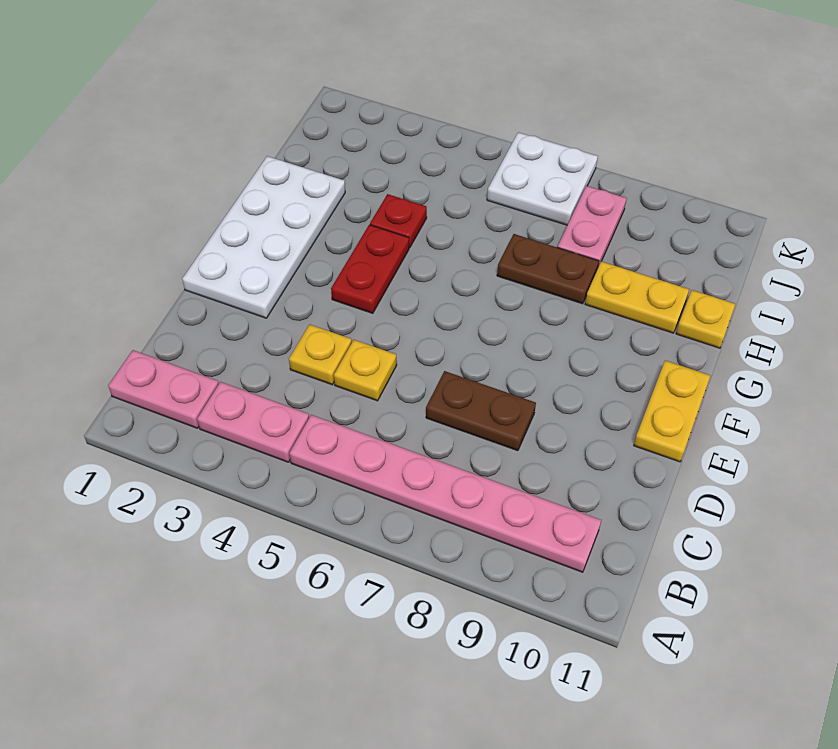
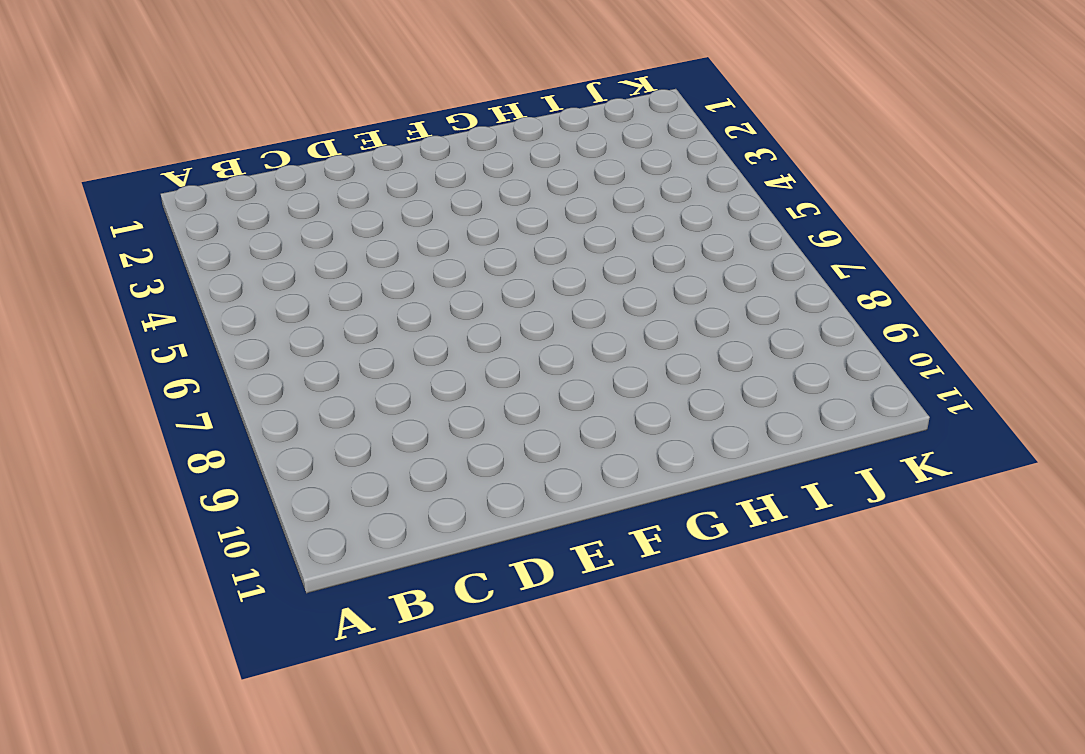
none -> pink 1x2 plate [108,350,219,428]
none -> pink 1x2 plate [197,382,309,462]
none -> pink 1x6 plate [290,415,601,572]

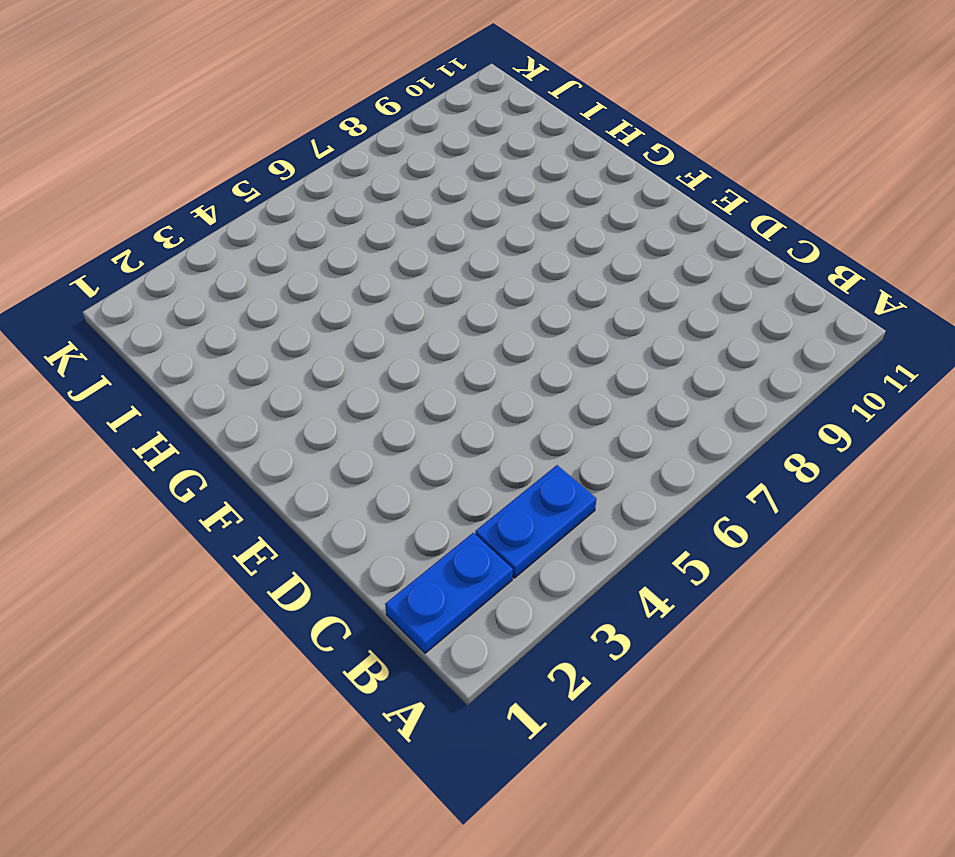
blue 1x2 plate [385,533,513,653] -> pink 1x2 plate [108,350,219,428]
blue 1x2 plate [475,465,597,578] -> pink 1x2 plate [197,382,309,462]
none -> pink 1x6 plate [290,415,601,572]
none -> yellow 1x1 plate [289,324,352,385]
none -> yellow 1x1 plate [334,340,397,401]

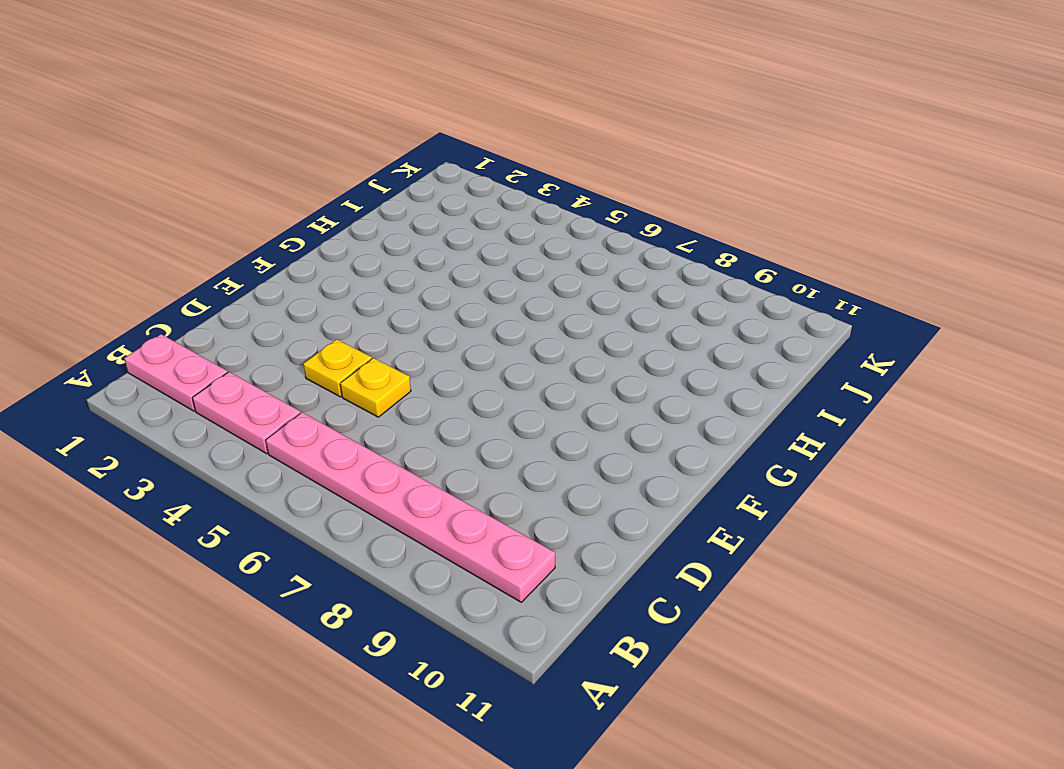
none -> brown 1x2 plate [426,371,536,451]
none -> white 2x4 plate [182,156,345,318]
none -> yellow 1x2 plate [634,361,710,462]

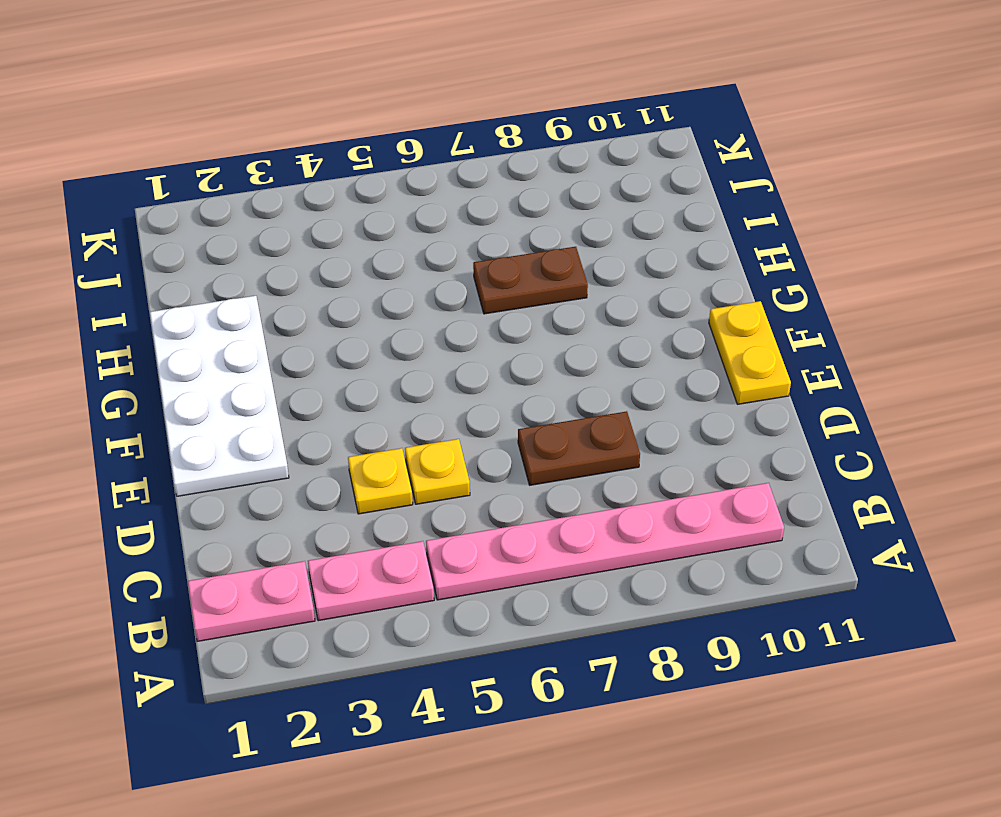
none -> red 1x2 plate [331,225,409,313]
none -> red 1x1 plate [370,194,427,248]
none -> yellow 1x2 plate [585,261,689,333]

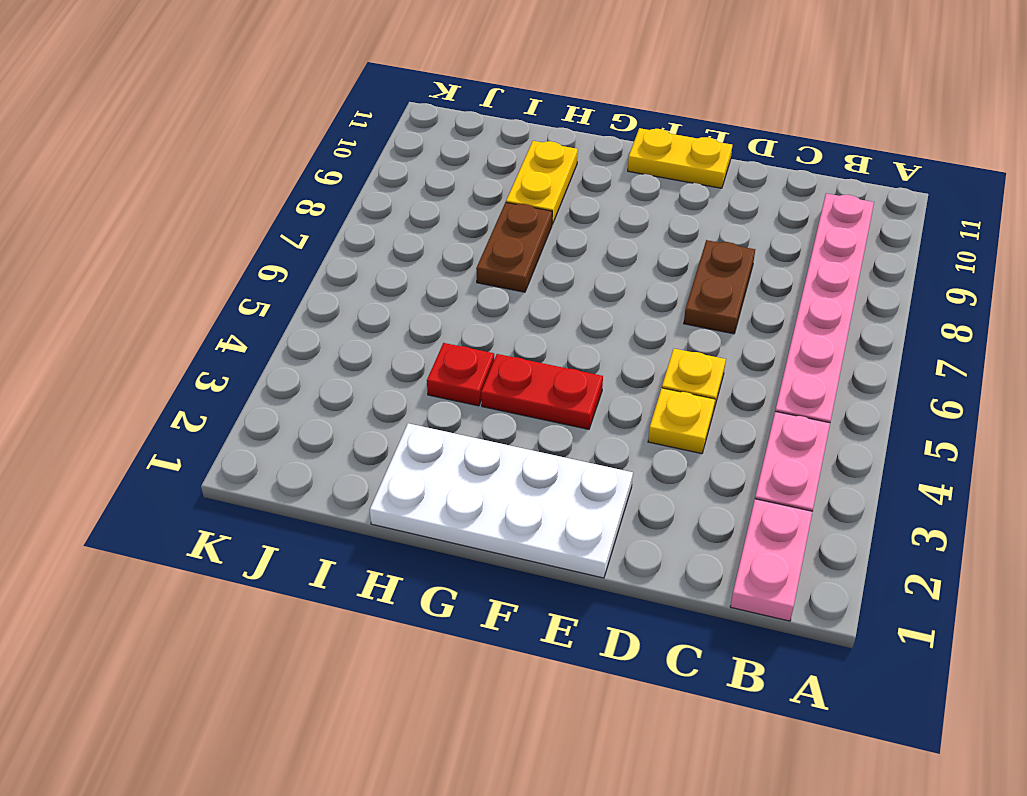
none -> yellow 1x1 plate [676,290,735,348]
none -> pink 1x2 plate [558,186,627,269]
none -> white 2x2 plate [487,132,598,225]

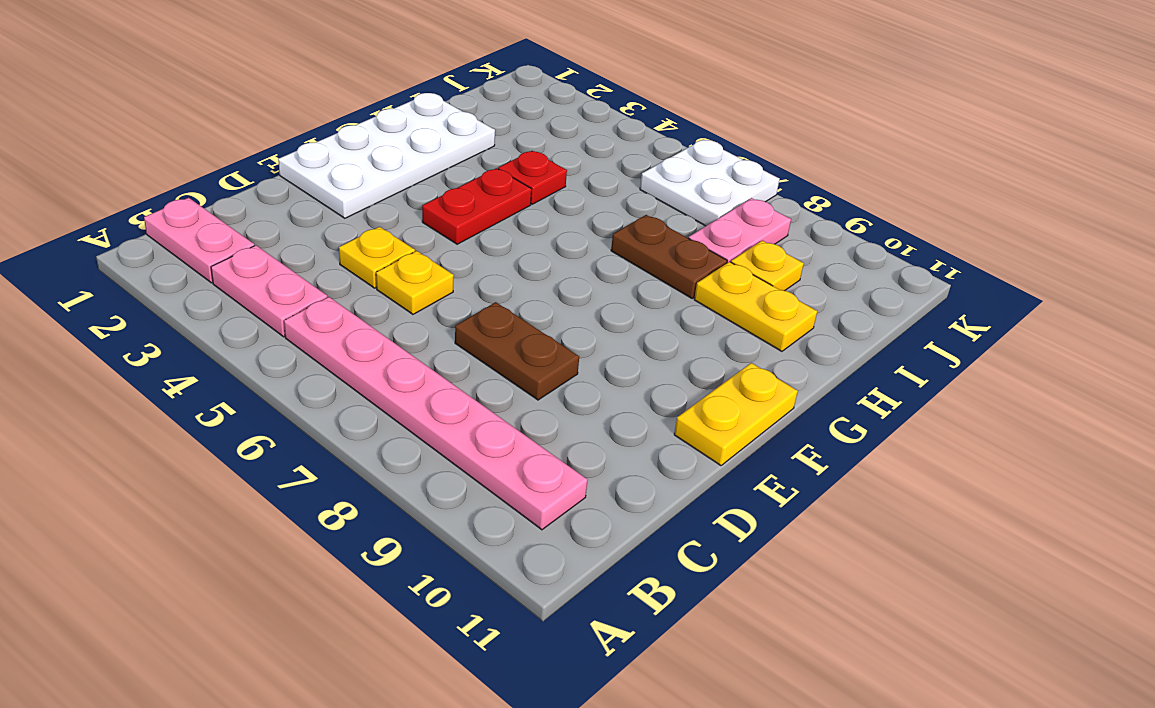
yellow 1x1 plate [731,241,804,291] -> yellow 1x1 plate moved to [676,290,735,348]

